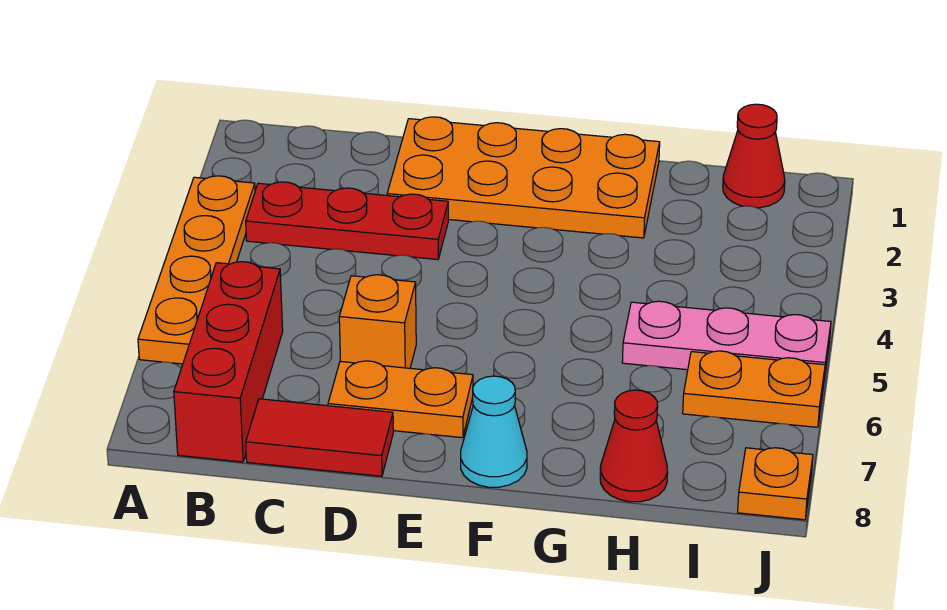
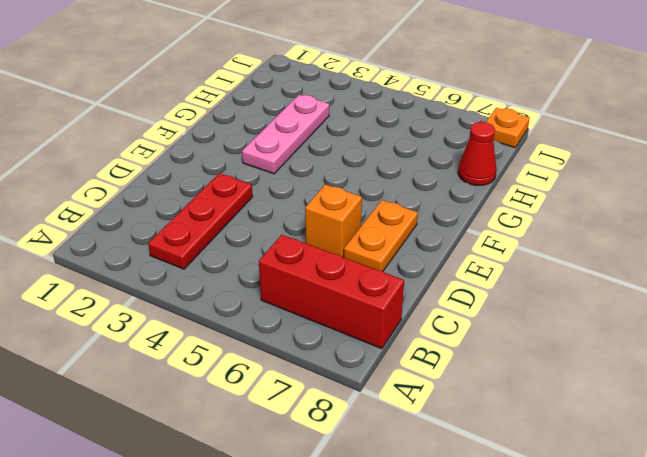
pink 1x3 plate [242,95,329,174] -> pink 1x3 plate moved to [622,301,831,379]
none -> orange 1x4 plate [138,176,255,364]
none -> red 1x2 tile [246,399,393,476]
none -> orange 2x4 plate [387,117,660,238]

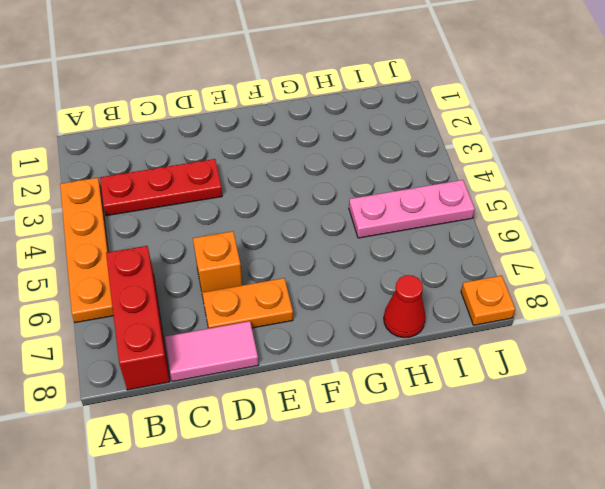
pink 1x2 tile [165,321,258,382] -> red 1x2 tile [246,399,393,476]
none -> orange 2x4 plate [387,117,660,238]
none -> cyan 1x1 cone [461,376,527,487]
none -> red 1x1 cone [723,104,785,208]

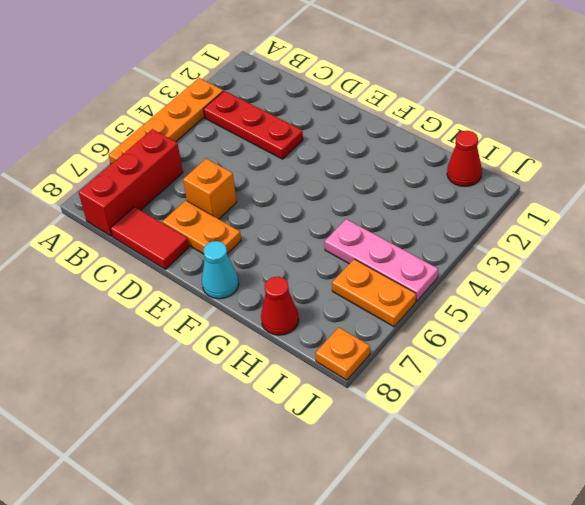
none -> orange 2x4 plate [387,117,660,238]

